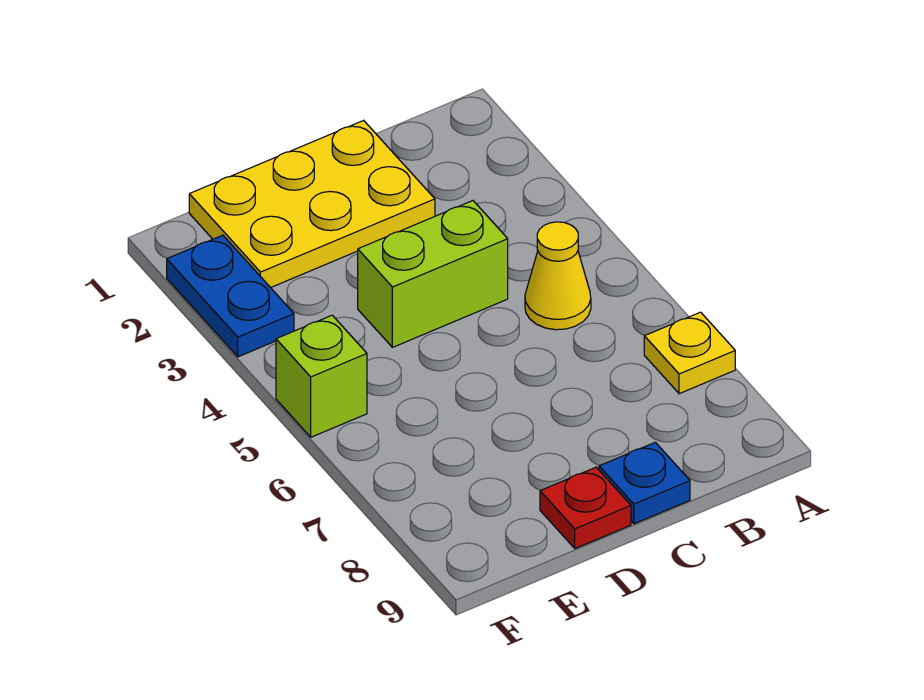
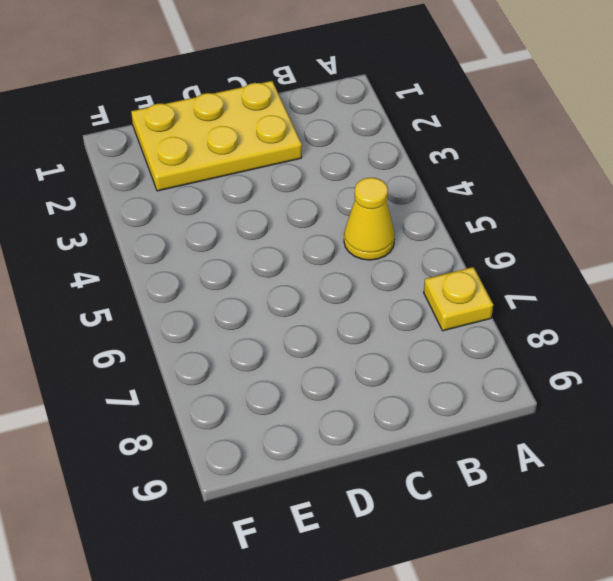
none -> lime 1x2 brick [358,201,508,347]
none -> blue 1x1 plate [599,442,690,524]

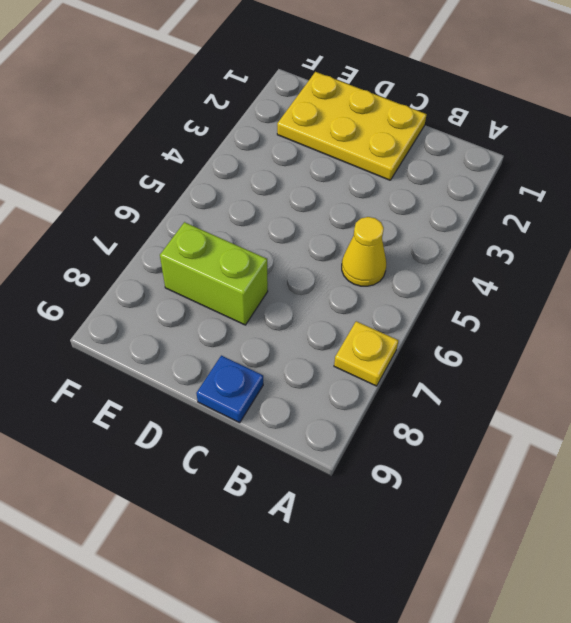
lime 1x2 brick [160,222,268,325] -> lime 1x2 brick moved to [358,201,508,347]
none -> red 1x1 plate [540,467,631,548]
none -> blue 1x2 plate [167,235,294,357]

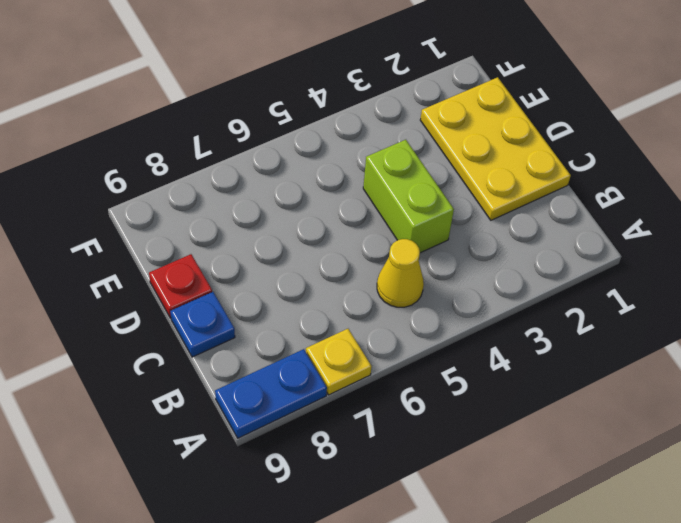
blue 1x2 plate [215,349,327,438] -> blue 1x2 plate moved to [167,235,294,357]
none -> lime 1x1 brick [276,315,367,437]

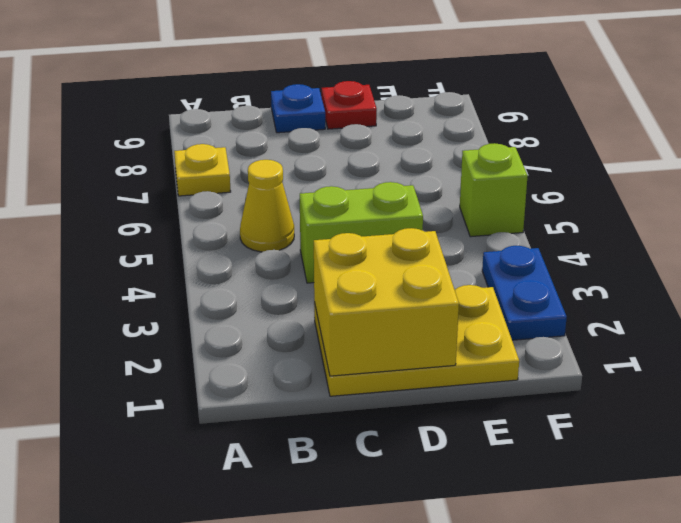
yellow 2x2 brick [314,228,459,376] -> none

